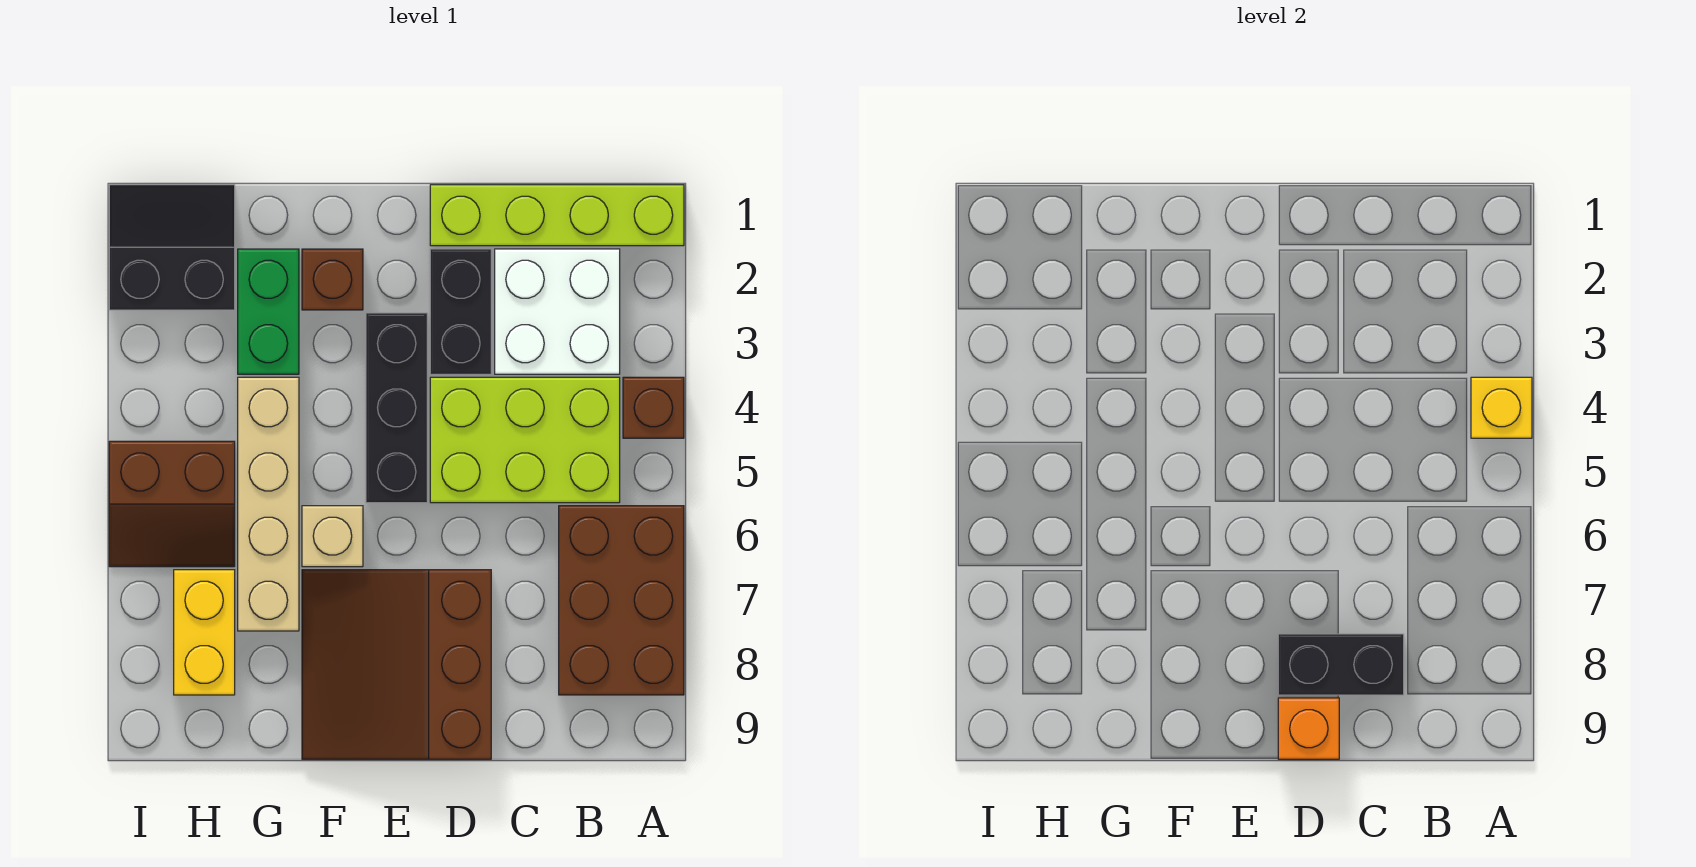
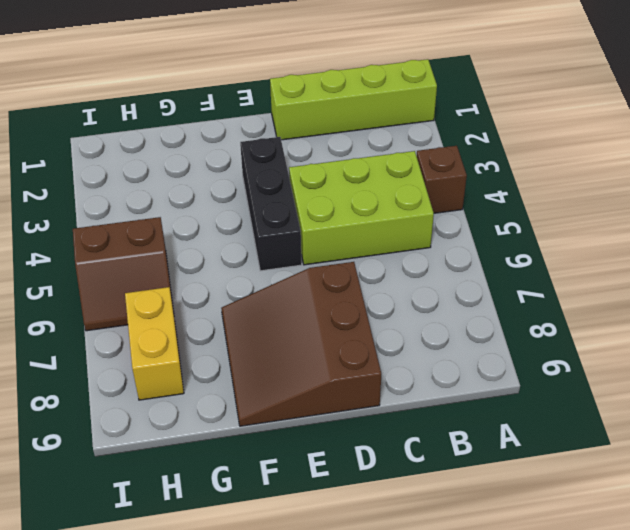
none -> brown 2x3 brick [559,506,684,695]
none -> white 2x2 brick [495,249,620,374]
none -> black 1x2 brick [430,249,491,374]

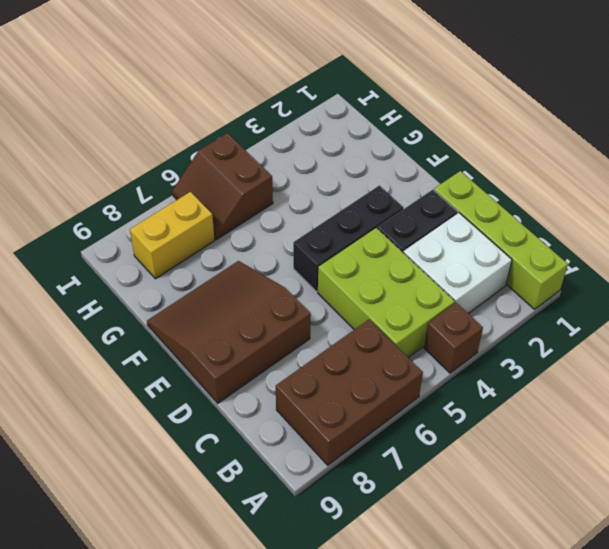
none -> brown 1x1 brick [302,249,363,310]
none -> tan 1x1 brick [302,506,363,567]
none -> green 1x2 brick [238,249,299,374]

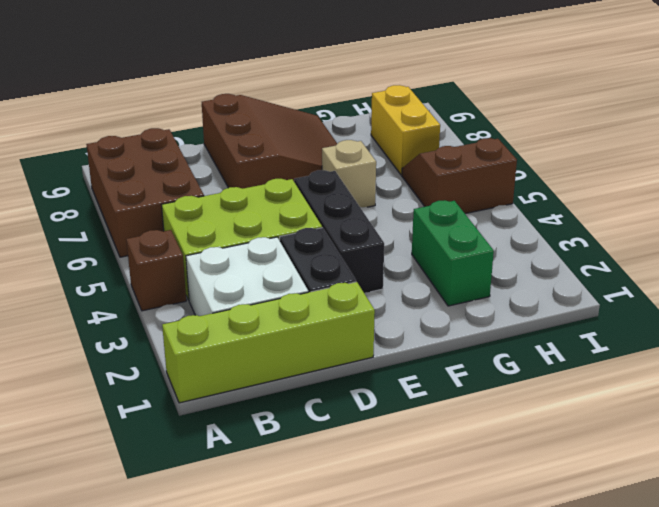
none -> brown 1x1 brick [302,249,363,310]
none -> tan 1x4 brick [238,377,299,631]
none -> black 2x2 slope [109,185,235,310]

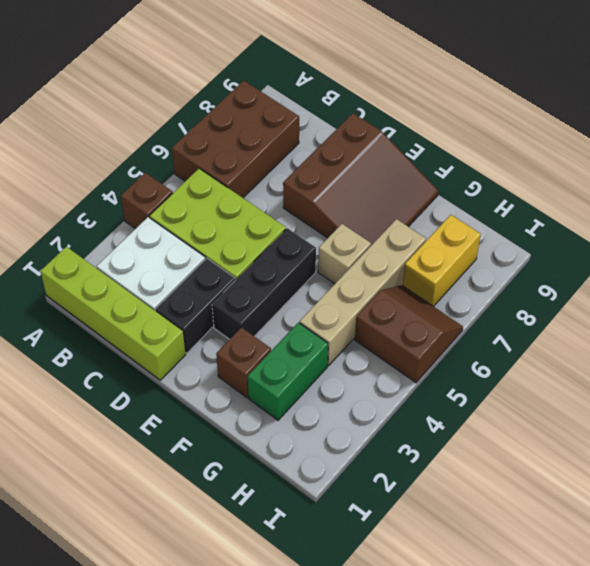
none -> black 2x2 slope [109,185,235,310]
none -> yellow 1x1 brick [1471,377,1532,438]
none -> black 1x2 brick [1278,634,1404,695]

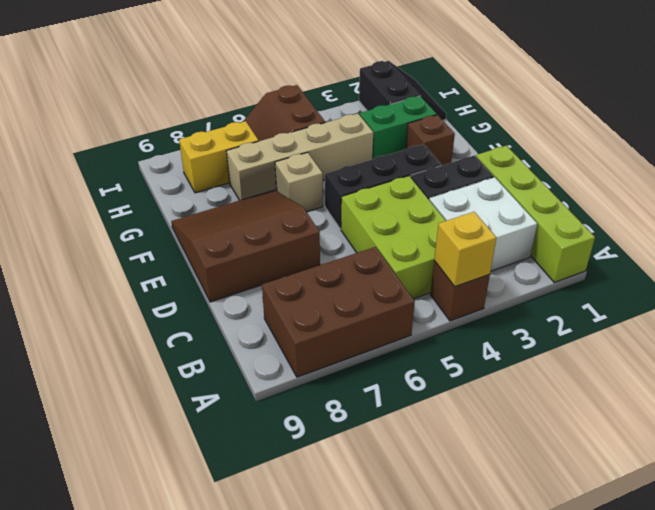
none -> black 1x2 brick [1278,634,1404,695]
none -> orange 1x1 brick [1278,698,1339,759]

